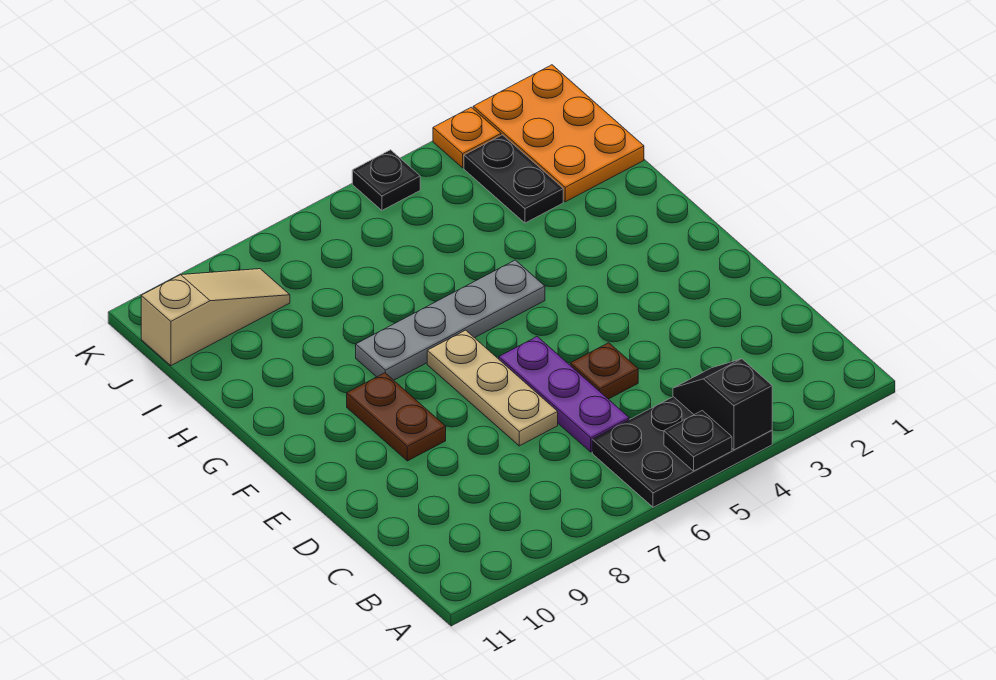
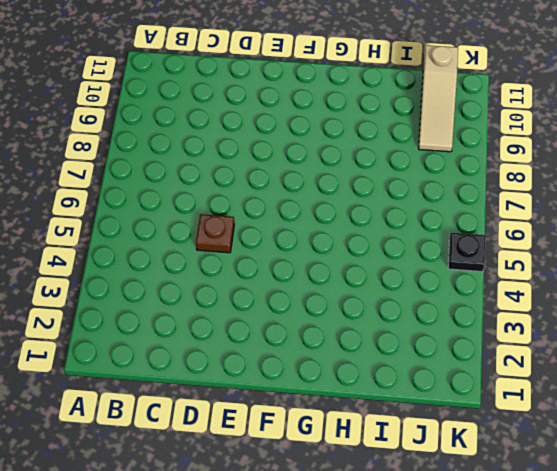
none -> black 2x3 plate [592,397,772,507]
none -> purple 1x3 plate [499,337,629,452]
none -> tan 1x3 plate [427,330,558,446]

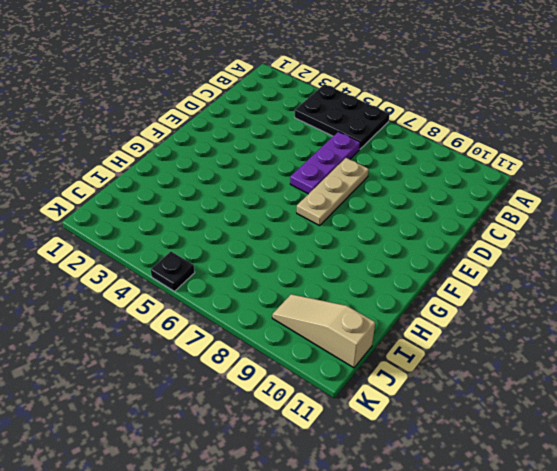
none -> brown 1x1 plate [570,343,638,399]
none -> brown 1x2 plate [347,373,446,461]
none -> grey 1x4 plate [356,260,545,380]

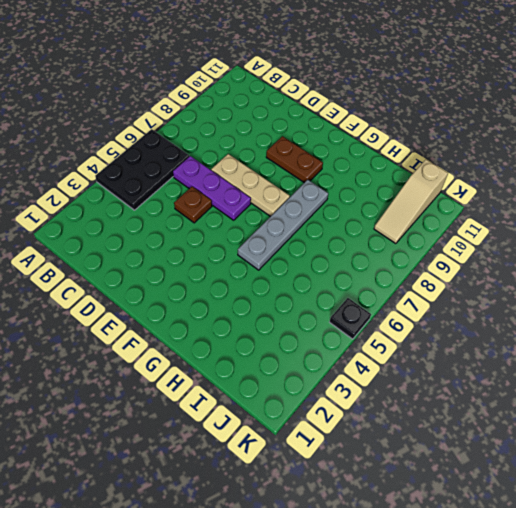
none -> orange 2x3 plate [473,65,644,202]
none -> black 1x2 plate [464,135,563,223]
none -> orange 1x1 plate [433,107,501,168]

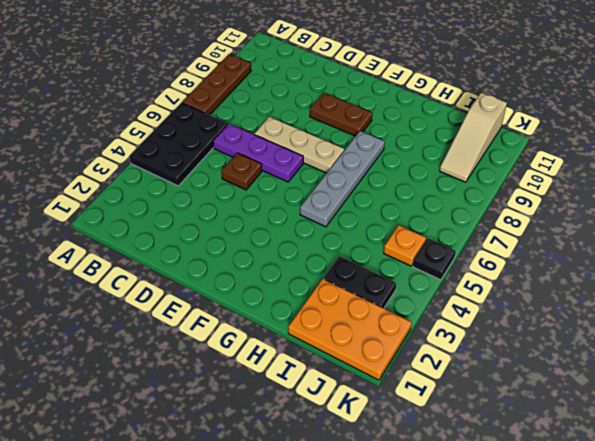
brown 1x3 plate [182,54,251,115] -> none
orange 1x1 plate [384,225,426,266] -> orange 1x1 plate moved to [433,107,501,168]
none -> black 1x2 slope [673,359,772,450]
none -> black 1x1 plate [664,411,732,471]

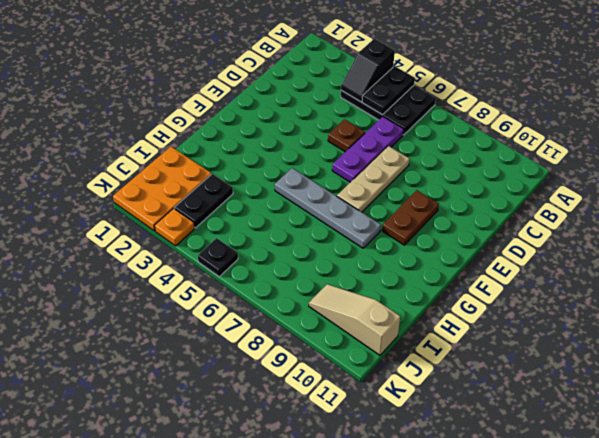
black 1x2 plate [362,66,415,115] -> black 1x1 plate [664,411,732,471]

